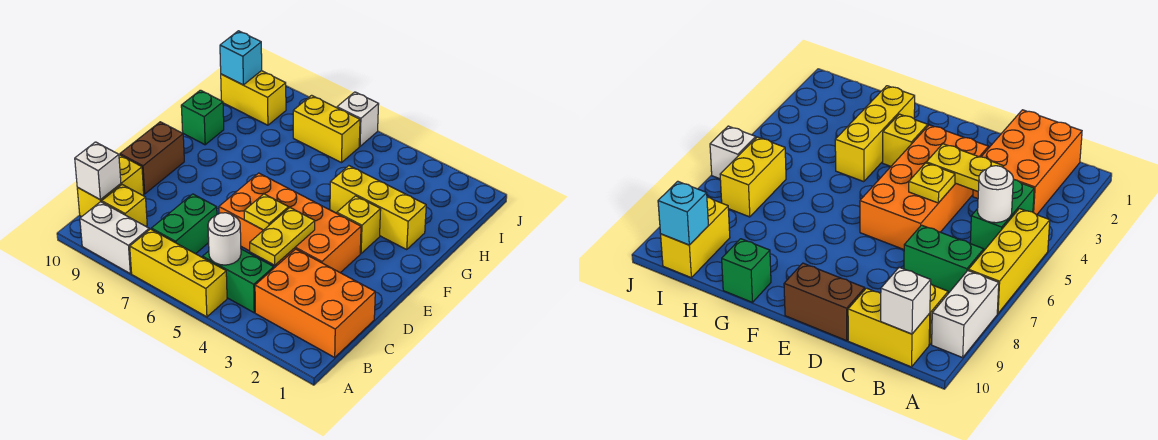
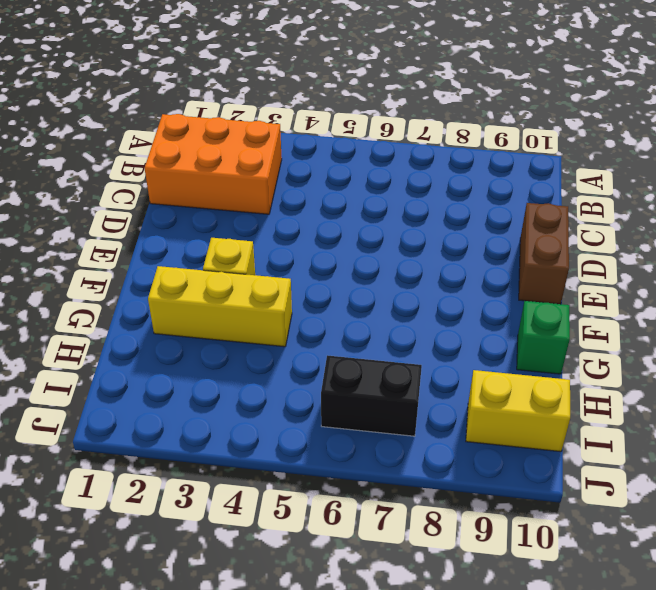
black 1x2 brick [321,355,422,436] -> yellow 1x2 brick [293,95,360,163]
none -> yellow 1x3 brick [130,229,227,317]
none -> white 1x2 brick [80,202,149,274]
none -> green 1x2 brick [202,249,274,313]

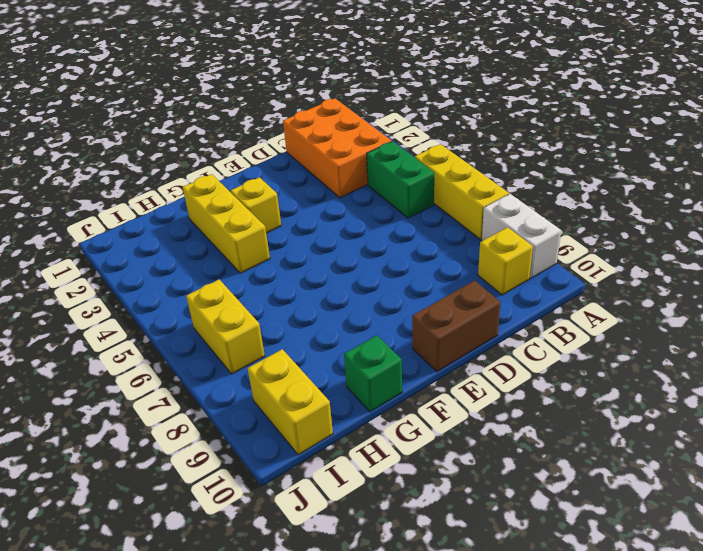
none -> green 1x2 brick [151,194,217,254]
none -> yellow 1x2 brick [77,155,144,217]
none -> orange 2x4 brick [219,173,361,273]

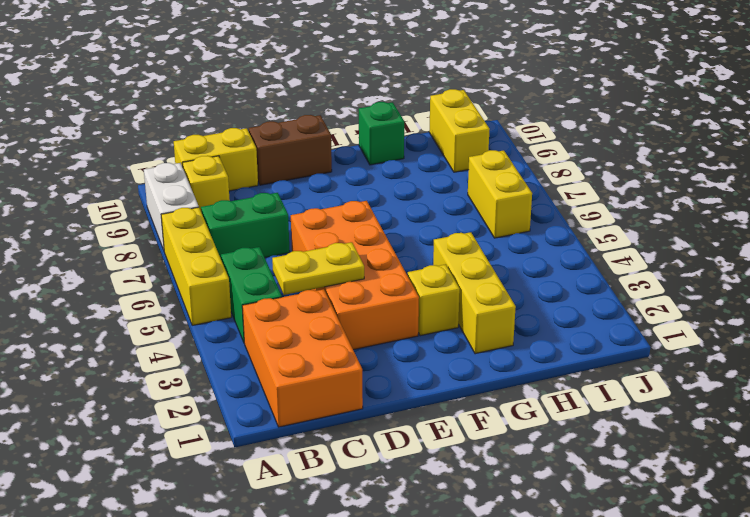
none -> white 1x1 brick [337,92,379,146]
none -> white 1x1 round brick [208,213,241,265]
none -> white 1x1 brick [75,142,121,200]

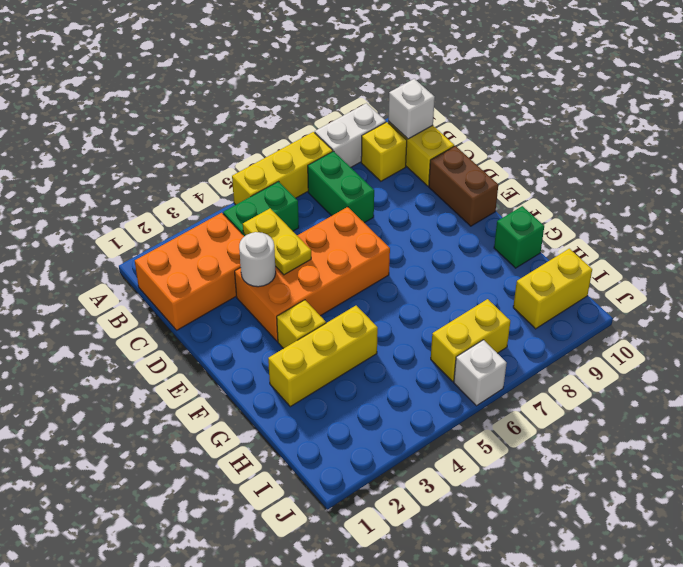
white 1x1 round brick [239,232,276,287] -> white 1x1 round brick moved to [208,213,241,265]
none -> yellow 1x1 plate [244,194,289,230]
none -> cyan 1x1 brick [220,31,262,85]

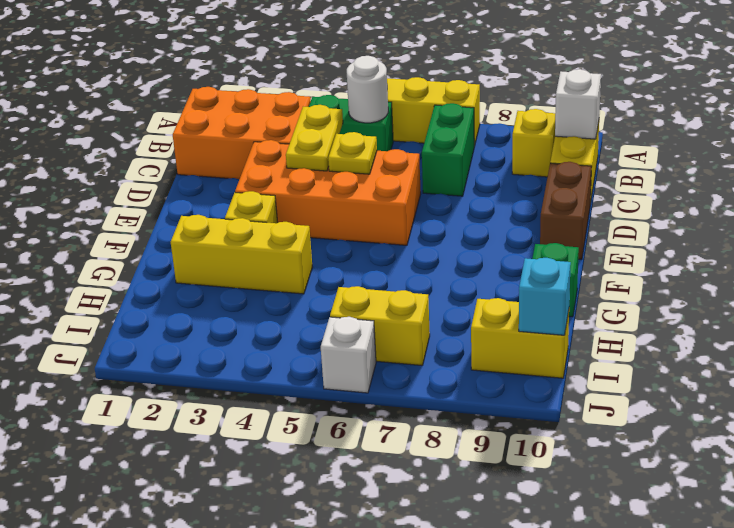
none -> white 1x2 brick [80,202,149,274]

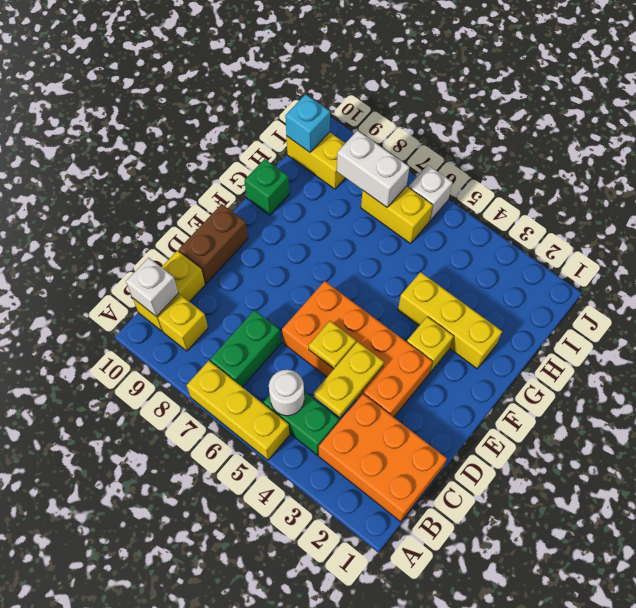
white 1x2 brick [337,131,409,207] -> white 1x2 brick moved to [80,202,149,274]

